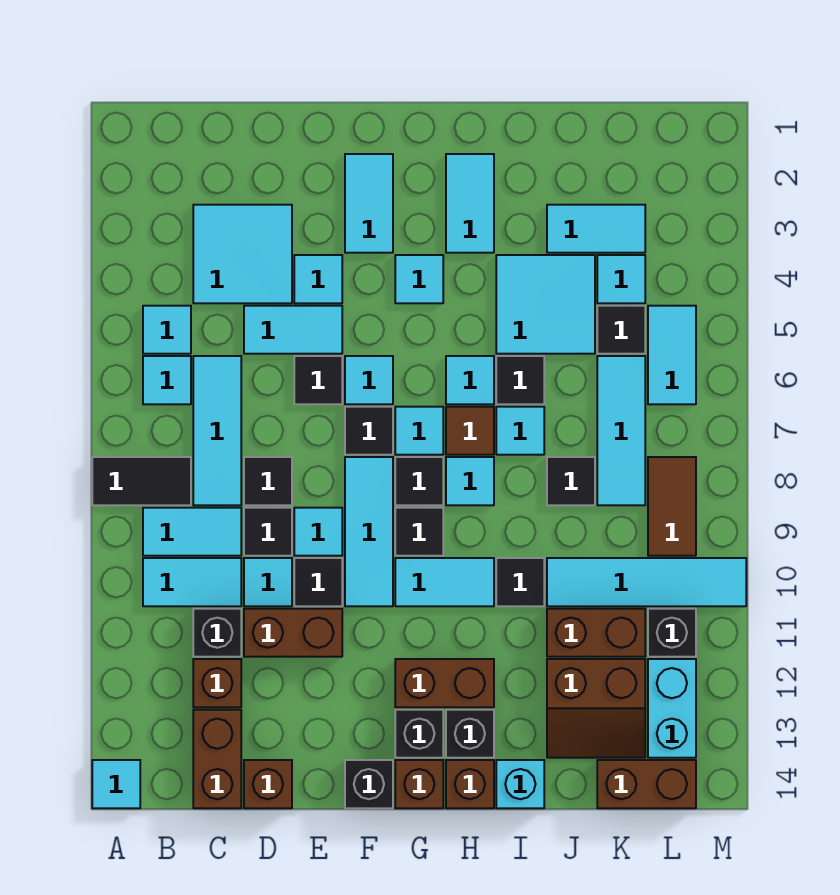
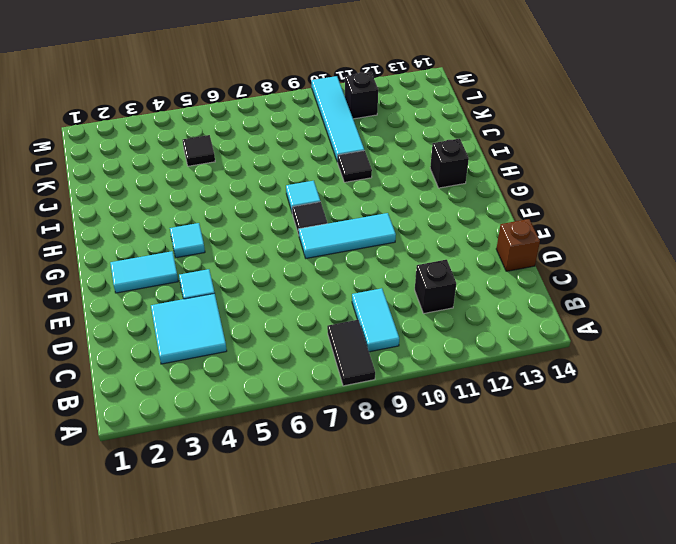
none -> cyan 1x1 tile [92,760,140,808]
none -> cyan 1x1 tile [143,306,191,354]
none -> cyan 1x1 tile [143,356,191,404]
none -> cyan 1x2 tile [143,558,241,606]

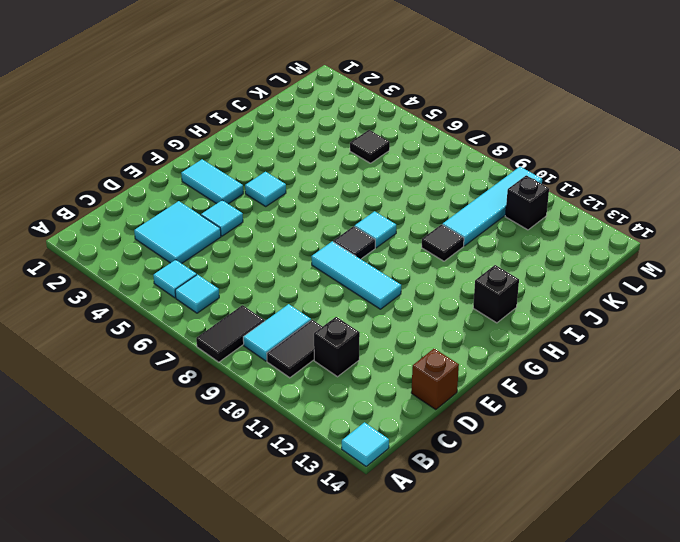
black 1x2 tile [267,320,323,378] -> cyan 1x2 tile [143,558,241,606]
none -> cyan 1x3 tile [193,356,241,505]
none -> brown 1x1 brick [193,659,241,707]
none -> brown 1x2 brick [193,710,241,808]
none -> cyan 1x2 tile [244,306,342,354]

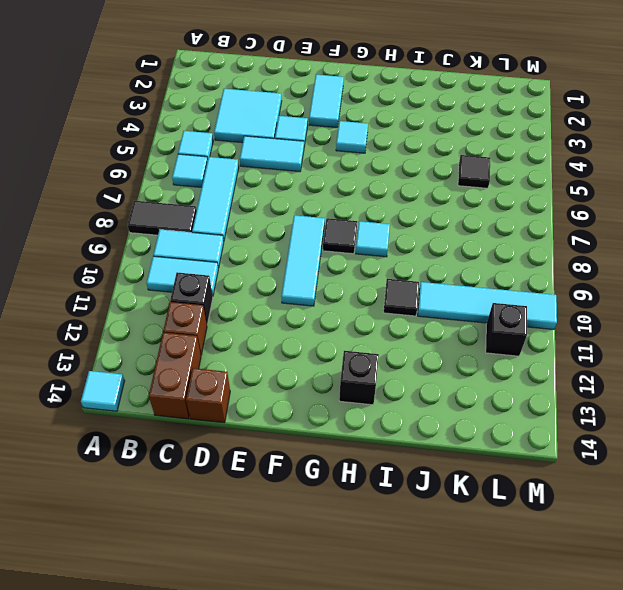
none -> black 1x1 tile [244,457,292,505]
none -> black 1x1 tile [244,508,292,556]
none -> cyan 1x1 tile [244,558,292,606]
none -> brown 1x2 brick [244,609,342,657]

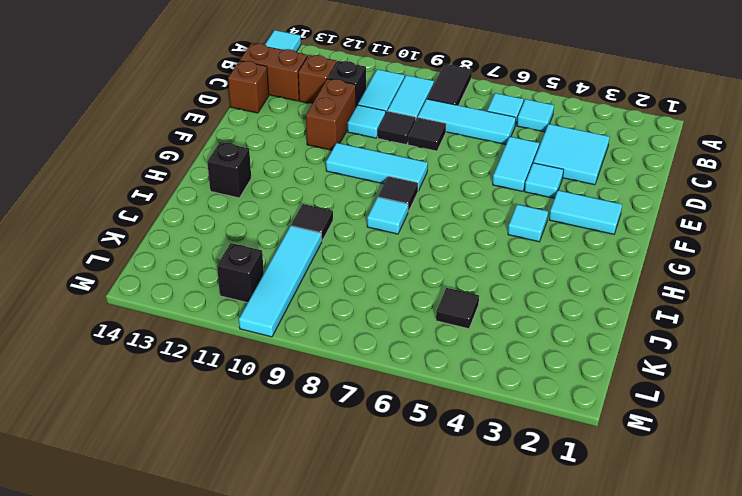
none -> black 1x1 tile [294,356,342,404]
none -> cyan 1x1 tile [294,508,342,556]
none -> black 1x1 tile [294,558,342,606]
none -> cyan 1x1 tile [345,356,393,404]

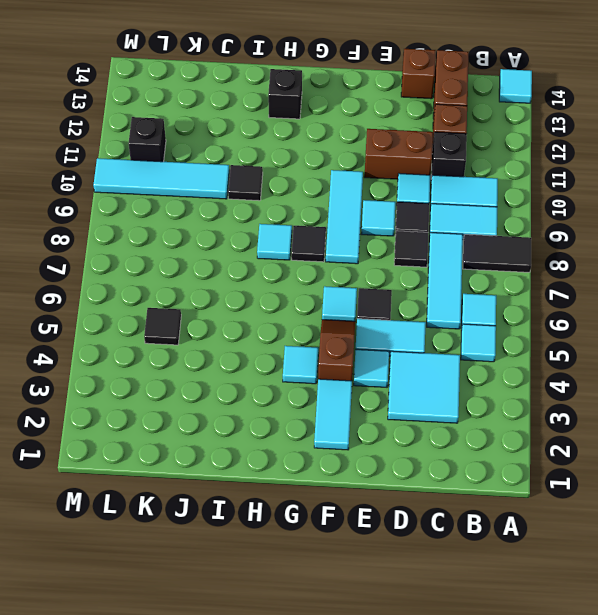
brown 1x2 slope [318,320,355,381] -> none
none -> black 1x1 tile [294,558,342,606]
none -> black 1x1 tile [345,407,393,455]
none -> black 1x1 brick [345,760,393,808]
none -> cyan 1x1 tile [395,407,443,455]

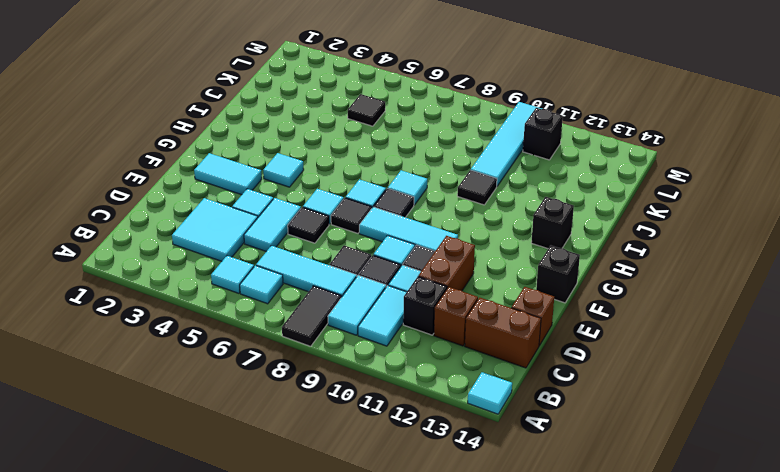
none -> black 1x1 tile [395,508,443,556]
none -> cyan 1x2 tile [395,558,494,606]
none -> brown 1x2 brick [395,659,494,707]
none -> black 1x1 brick [395,710,443,758]

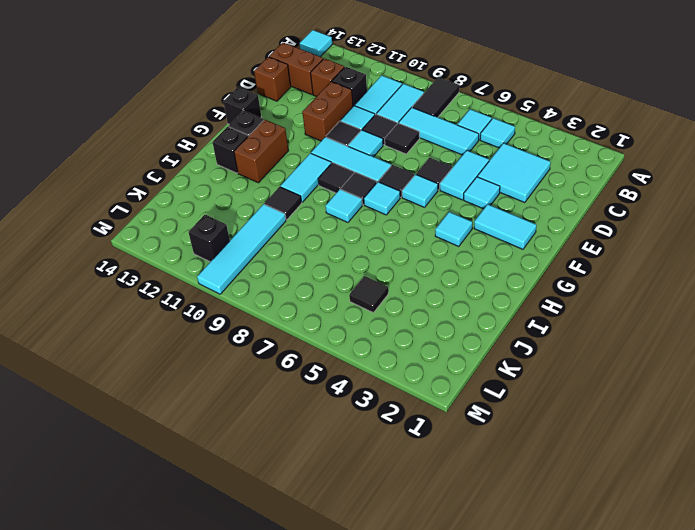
none -> brown 1x1 brick [395,760,443,808]
none -> cyan 1x2 tile [446,154,494,253]
none -> cyan 1x1 tile [446,356,494,404]
none -> brown 1x1 tile [446,407,494,455]

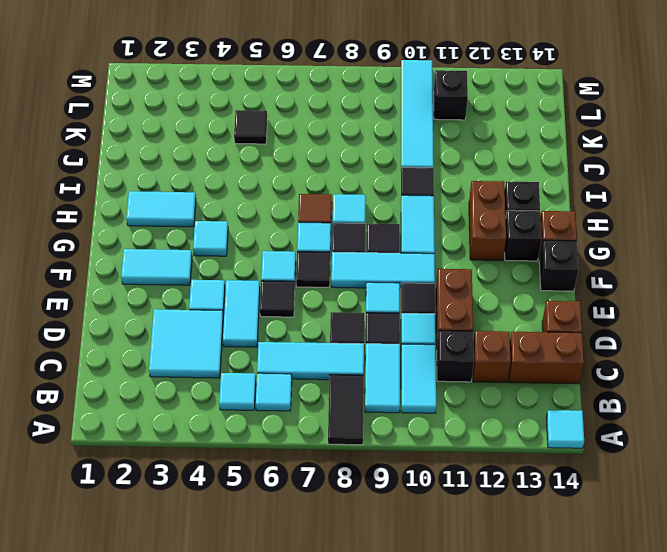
none -> cyan 1x1 tile [446,356,494,404]
none -> brown 1x1 brick [446,760,494,808]
none -> cyan 2x2 tile [496,255,595,354]
none -> black 1x1 tile [496,356,544,404]

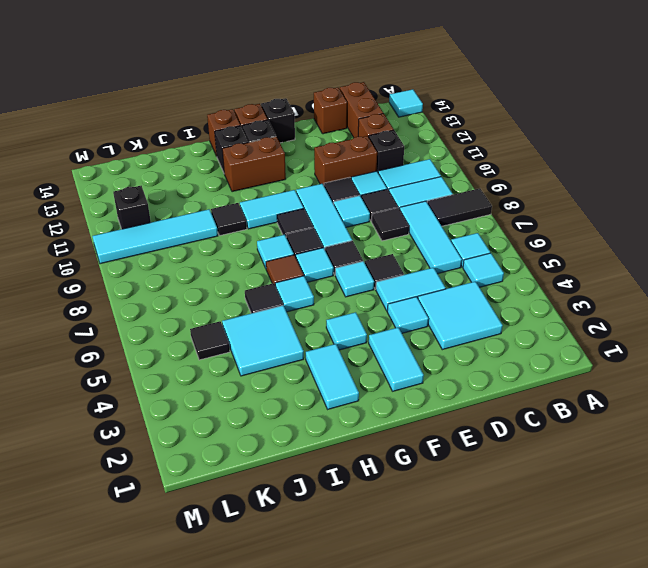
none -> cyan 1x1 tile [496,407,544,455]
none -> cyan 1x1 brick [496,760,544,808]
none -> cyan 1x2 tile [547,205,645,253]
none -> black 1x1 tile [547,457,595,505]

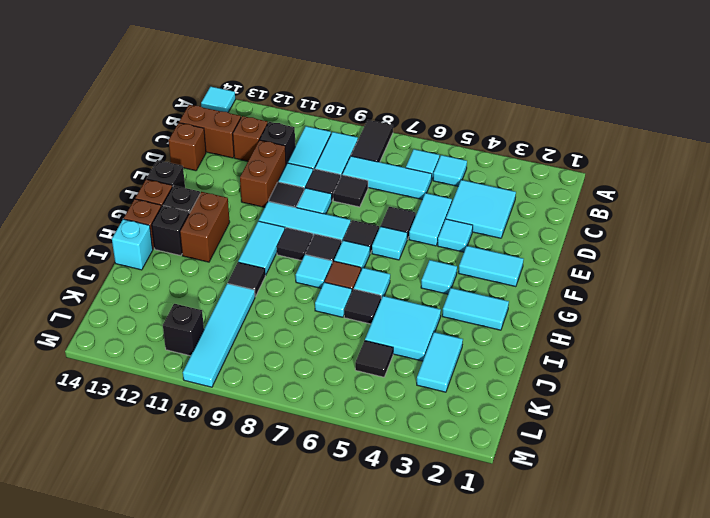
none -> black 1x1 tile [547,457,595,505]
none -> brown 1x2 brick [547,609,645,657]
none -> brown 2x2 slope [547,659,645,758]
none -> cyan 1x1 tile [597,255,645,303]

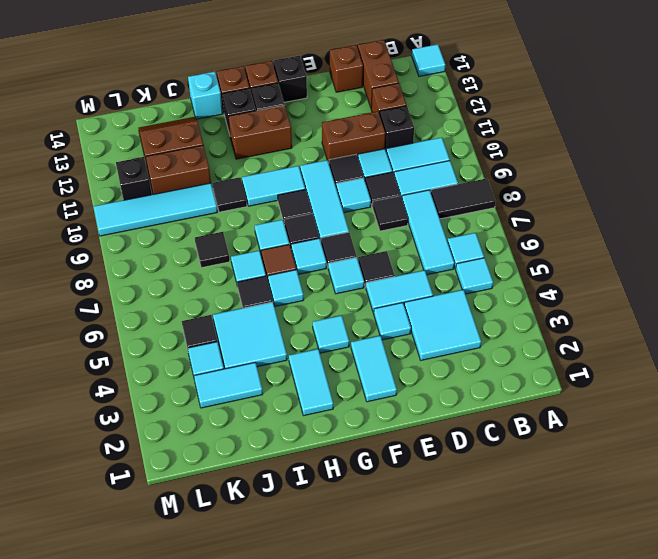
none -> cyan 1x3 tile [597,356,645,505]
none -> brown 1x2 brick [597,760,696,808]
none -> cyan 1x2 tile [648,306,696,404]
none -> brown 1x2 tile [648,457,696,556]

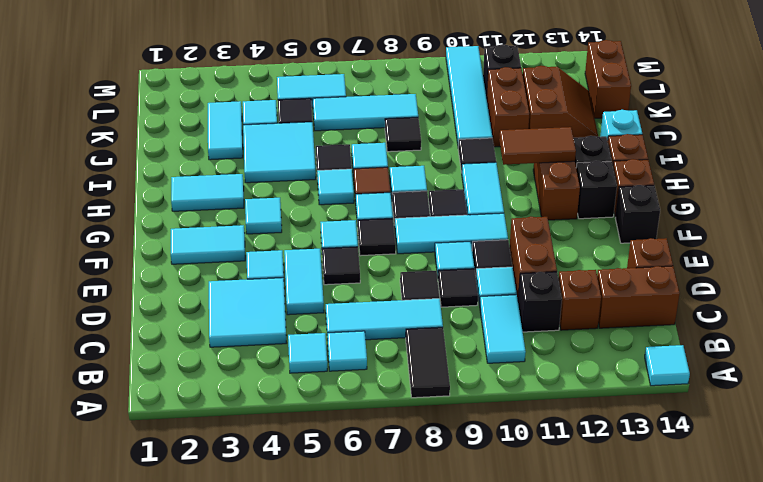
brown 1x2 tile [499,127,576,165] -> brown 1x2 tile moved to [648,457,696,556]
none -> cyan 1x2 tile [143,508,241,556]
none -> cyan 1x2 brick [648,659,696,758]

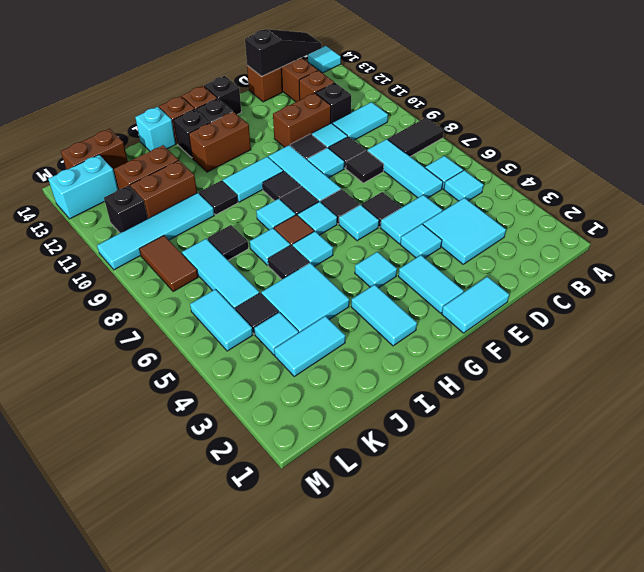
black 1x3 slope [245,29,322,76] -> none
cyan 1x2 tile [442,277,509,333] -> cyan 1x2 tile moved to [143,508,241,556]
cyan 1x2 brick [48,155,118,219] -> cyan 1x2 brick turned to [648,659,696,758]

